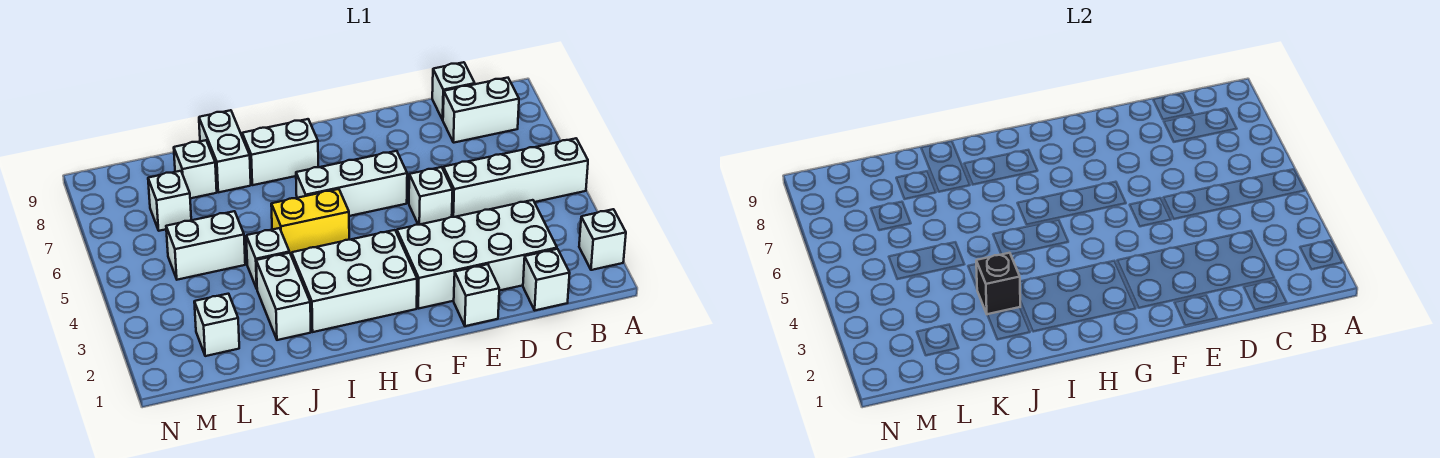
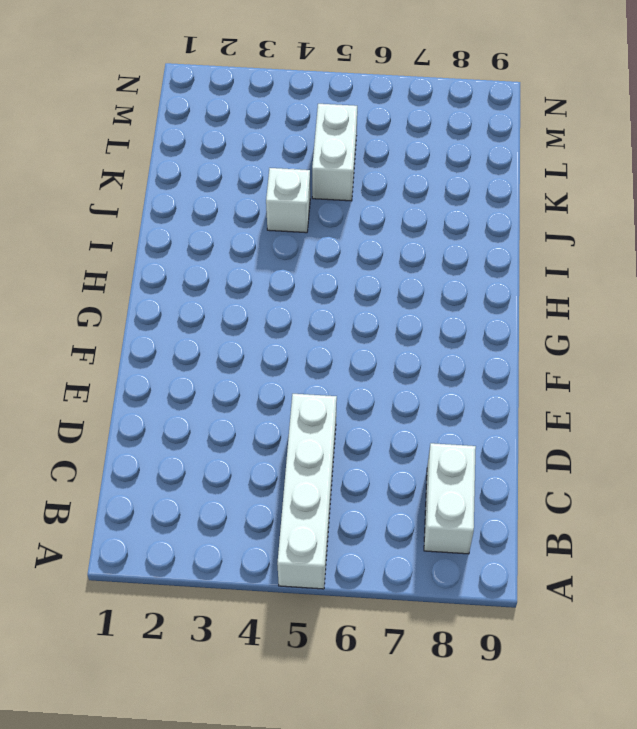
none -> white 1x1 brick [579,209,626,270]
none -> white 1x1 brick [523,249,570,310]
none -> white 2x4 brick [397,200,557,309]

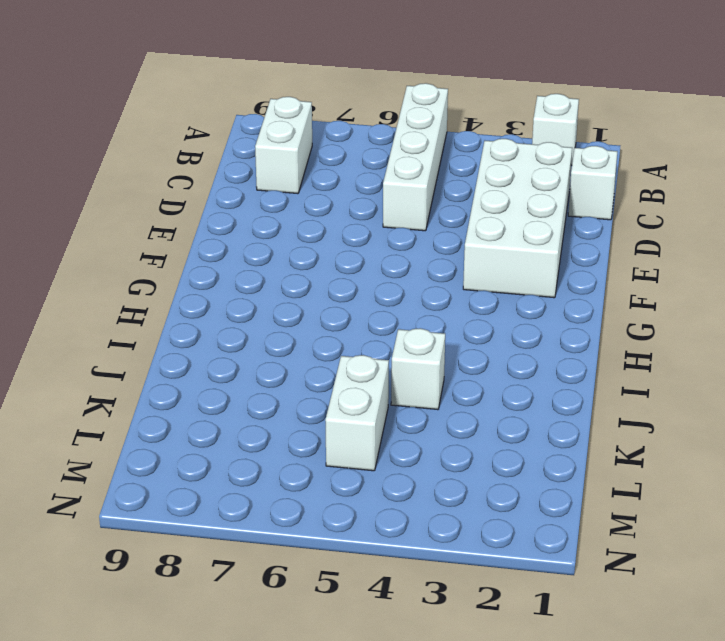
none -> white 1x1 brick [432,62,475,120]
none -> white 1x1 brick [454,264,499,326]
none -> white 1x1 brick [409,167,453,225]

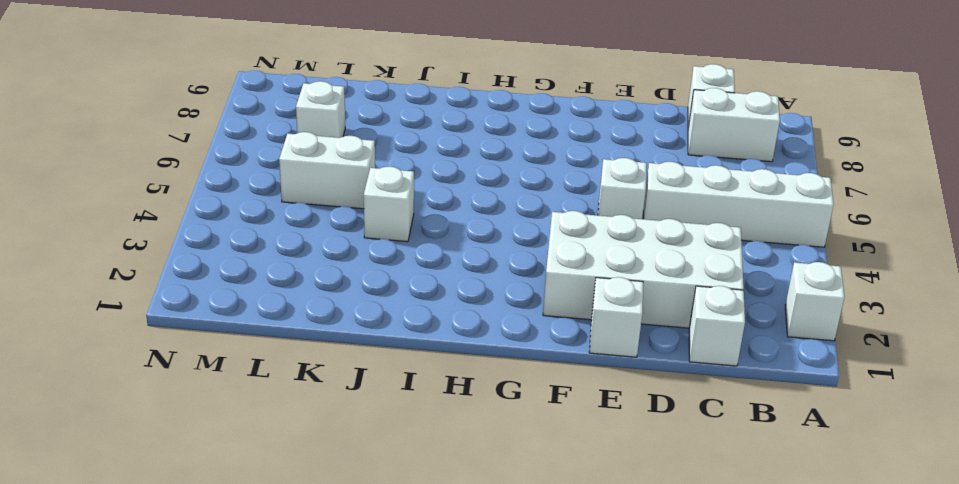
none -> white 1x3 brick [296,151,407,216]
none -> white 2x3 brick [292,230,417,332]
none -> yellow 1x2 brick [271,189,349,255]

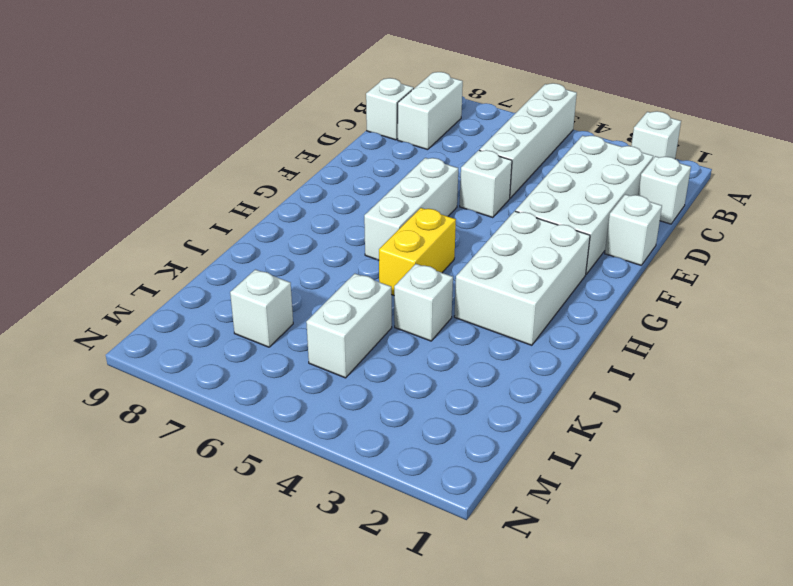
none -> white 1x2 brick [242,119,318,185]
none -> white 1x2 brick [256,253,311,340]
none -> white 1x2 brick [199,110,251,192]

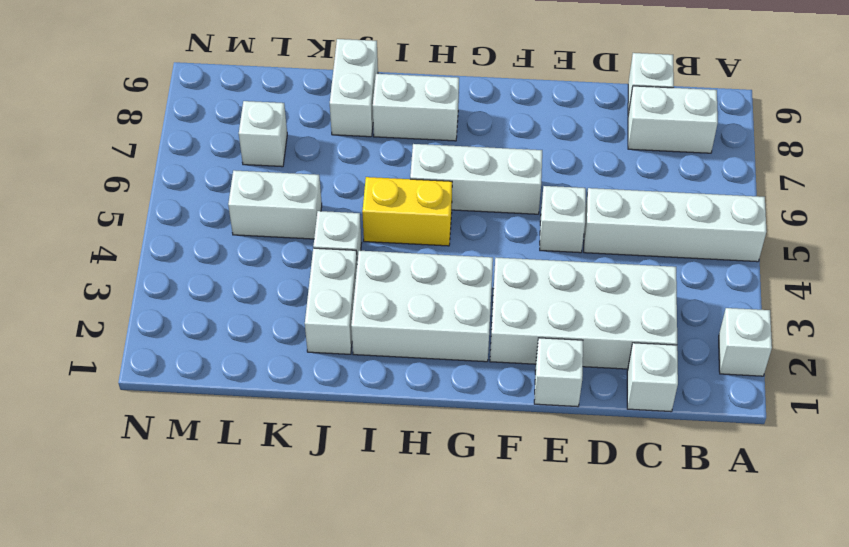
none -> white 1x1 brick [174,140,217,198]
none -> white 1x1 brick [194,294,239,356]
none -> black 1x1 brick [976,253,1020,314]

